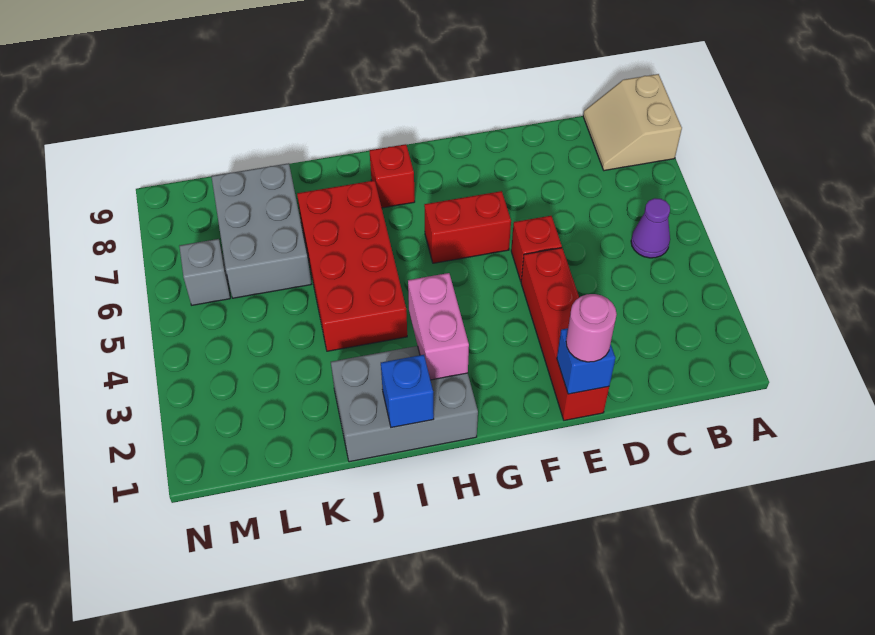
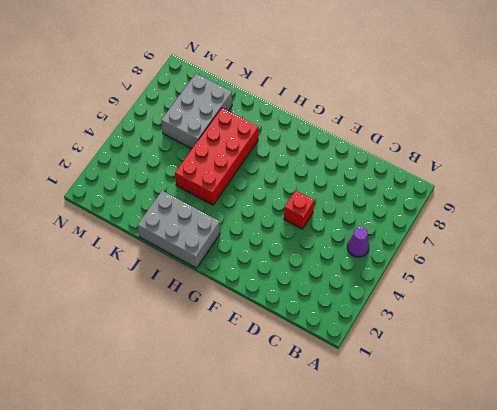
none -> tan 2x2 slope [583,74,682,171]
none -> red 1x4 brick [521,248,609,420]
none -> red 1x2 brick [424,191,511,263]

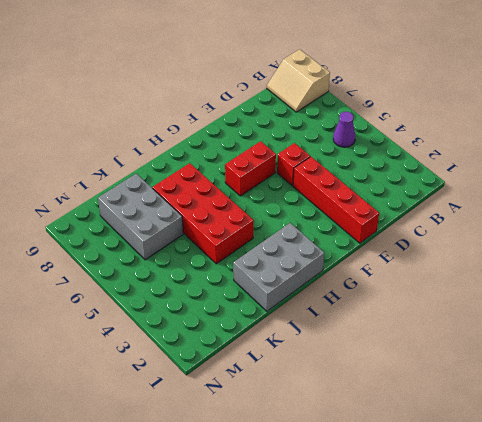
none -> red 1x1 brick [369,144,415,208]
none -> grey 1x1 brick [179,239,230,305]
none -> blue 1x1 brick [557,328,615,394]

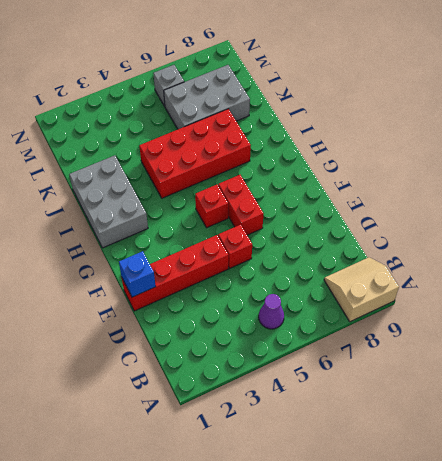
red 1x1 brick [195,184,228,228] -> red 1x1 brick moved to [369,144,415,208]
none -> pink 1x2 brick [408,273,469,380]
none -> blue 1x1 brick [381,355,434,428]
none -> pink 1x1 round brick [566,294,617,362]

